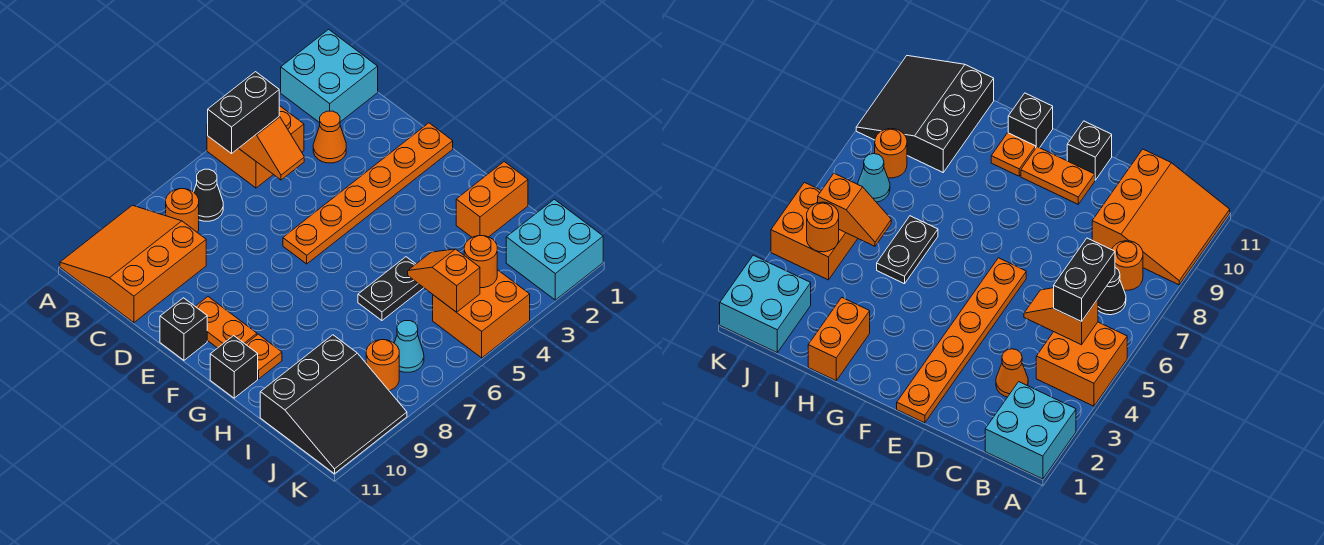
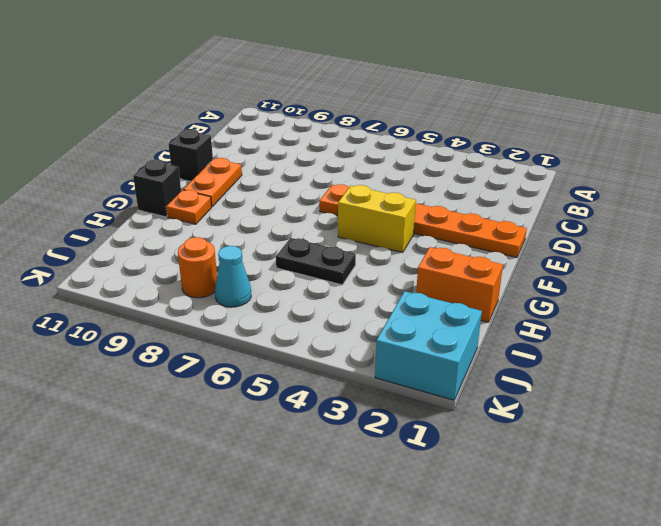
yellow 1x2 brick [338,185,416,253] -> none
none -> cyan 2x2 brick [281,29,378,123]
none -> orange 2x2 brick [207,106,304,188]
none -> orange 3x3 slope [60,205,206,323]

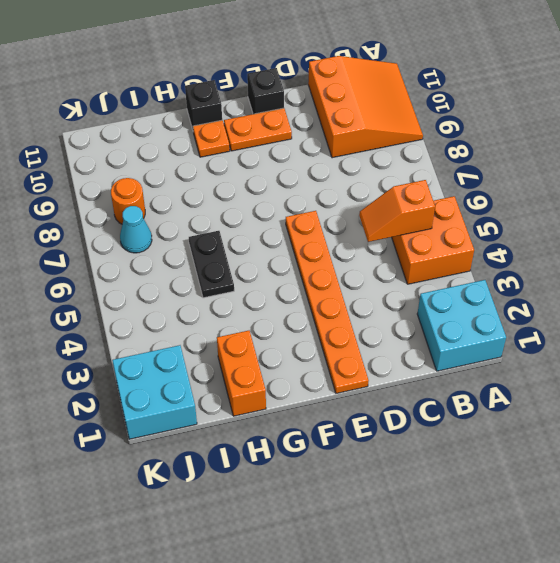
none -> black 1x1 cone [194,169,223,221]
none -> orange 1x1 round brick [166,189,199,233]
none -> orange 1x1 cone [313,111,346,163]

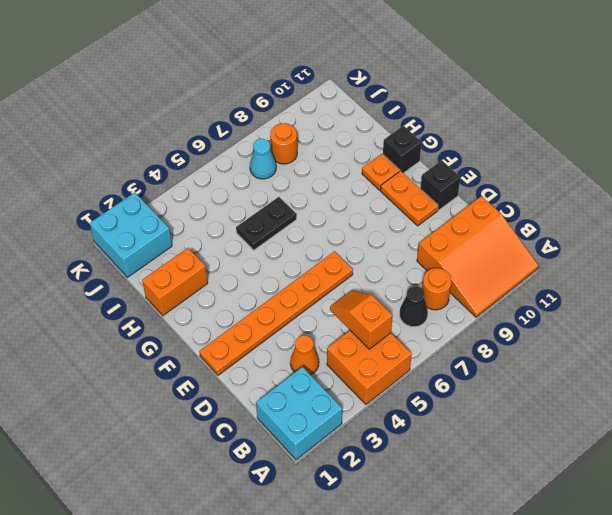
none -> black 3x3 slope [260,335,407,474]
none -> orange 2x2 brick [433,270,530,358]
none -> orange 1x2 slope [408,249,480,312]

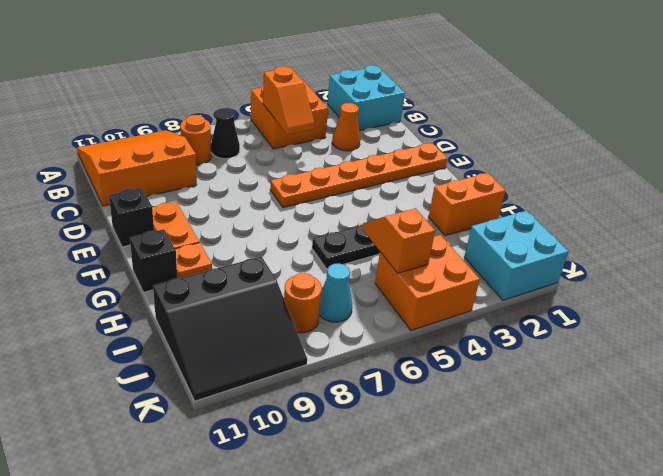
none -> orange 1x1 round brick [464,236,497,288]
none -> black 1x2 brick [207,72,279,154]

